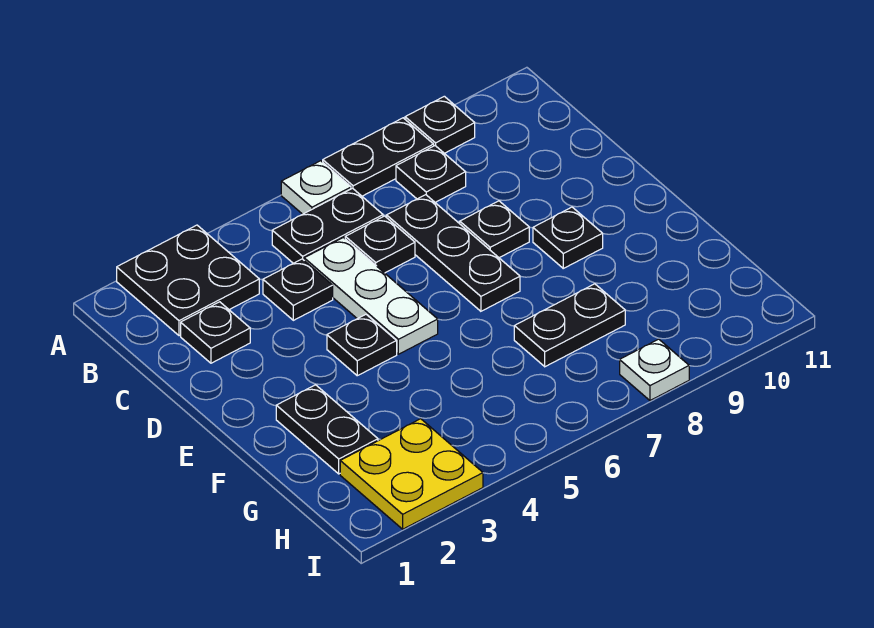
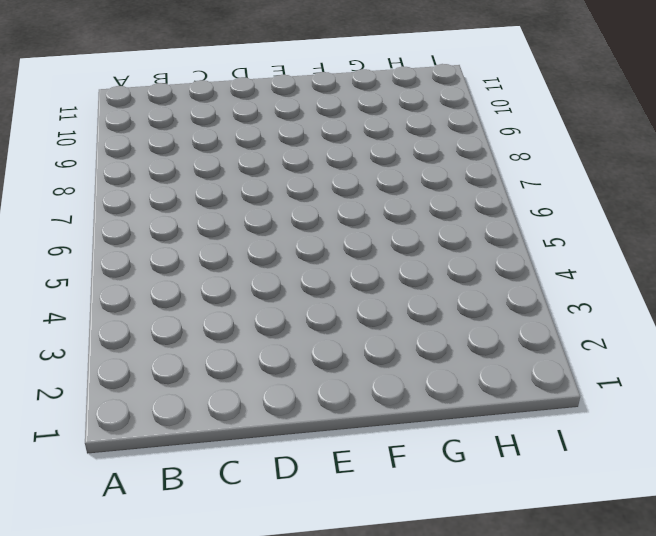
none -> black 2x2 plate [117,225,259,336]
none -> white 1x1 plate [281,161,351,214]
none -> black 1x2 plate [323,118,434,196]

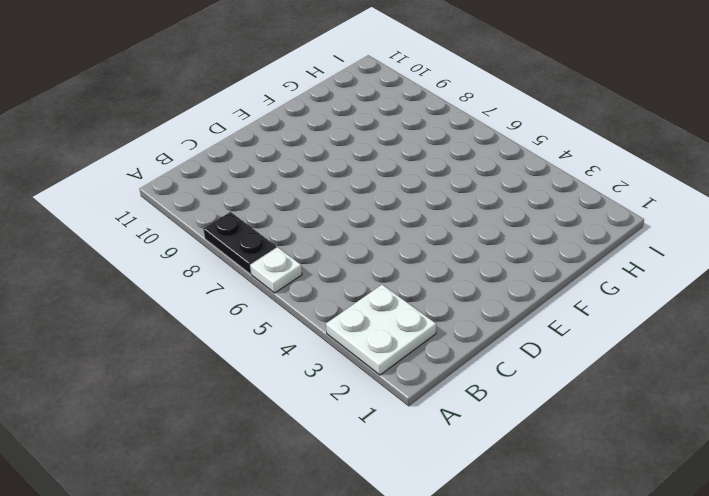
white 2x2 plate [326,285,436,375] -> black 2x2 plate [117,225,259,336]
none -> black 1x1 plate [405,96,475,153]
none -> black 1x2 plate [272,188,383,263]
none -> black 1x1 plate [396,146,466,202]

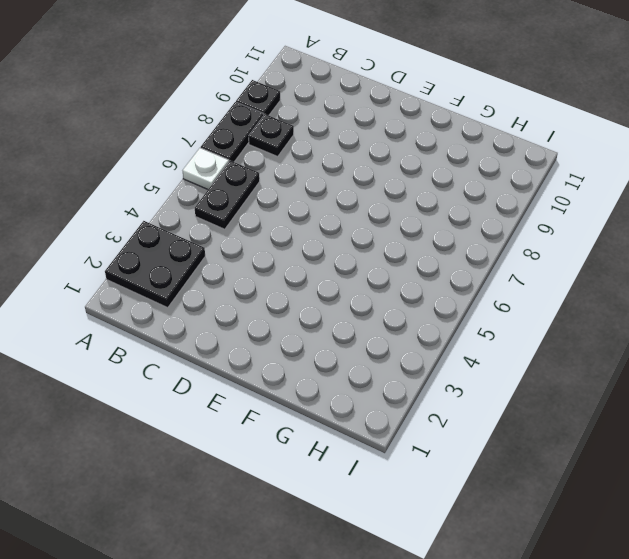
none -> black 1x1 plate [181,302,250,363]
none -> black 1x1 plate [263,259,333,320]
none -> white 1x3 plate [304,238,438,354]

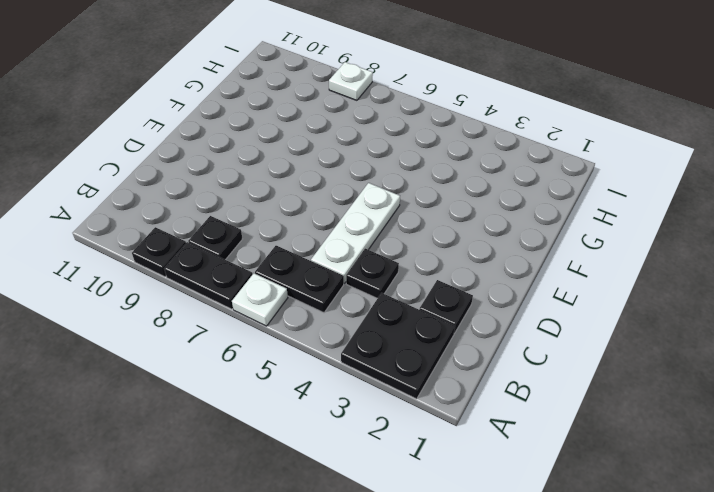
none -> black 1x1 plate [345,216,415,273]
none -> black 1x3 plate [387,195,520,311]
none -> black 1x1 plate [460,201,529,258]

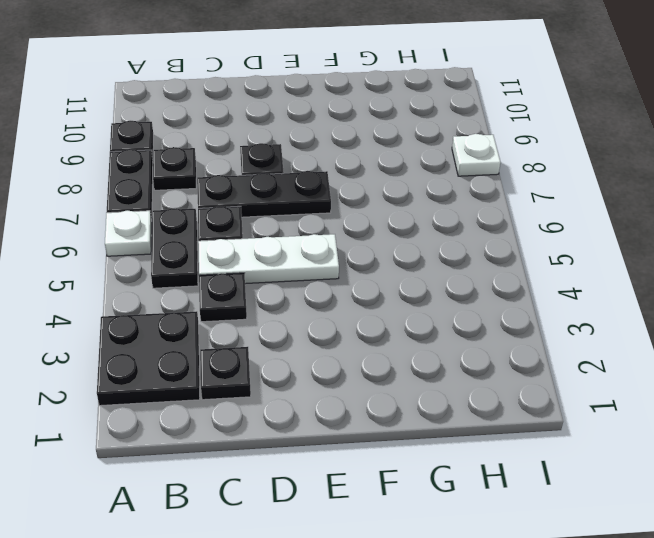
none -> black 1x1 plate [327,314,397,376]
none -> black 1x1 plate [533,207,603,268]
none -> black 1x2 plate [276,385,378,474]

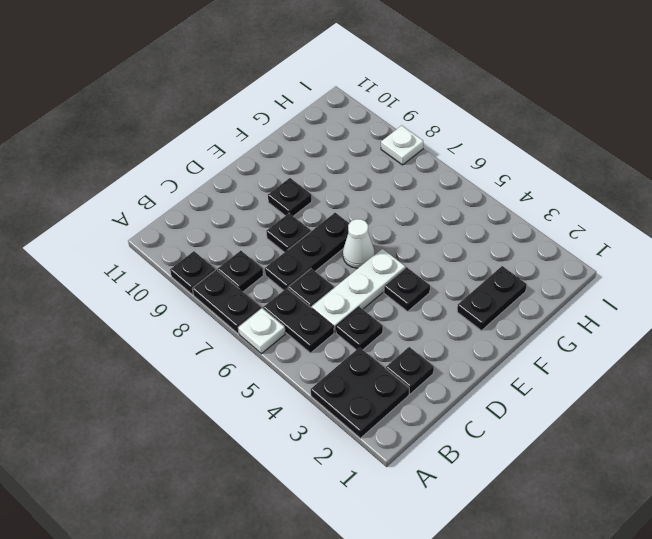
white 1x1 cone [343,219,374,268] -> none
none -> black 1x2 plate [514,284,625,367]
none -> yellow 2x2 plate [340,419,483,529]

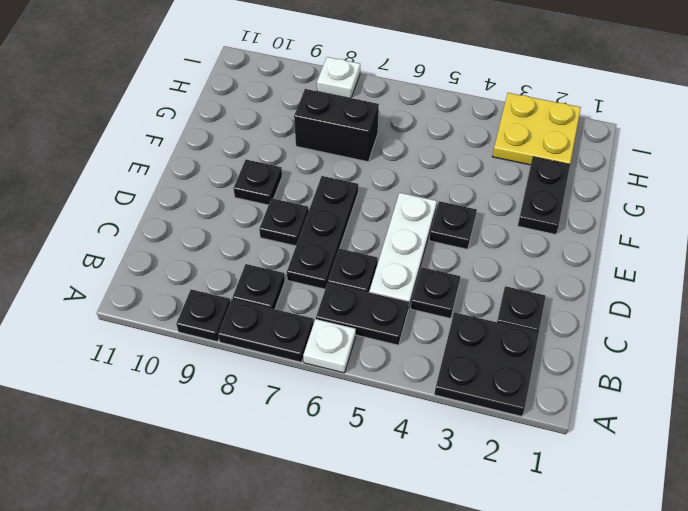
black 1x2 brick [294,89,379,162] -> black 1x2 plate [514,284,625,367]

